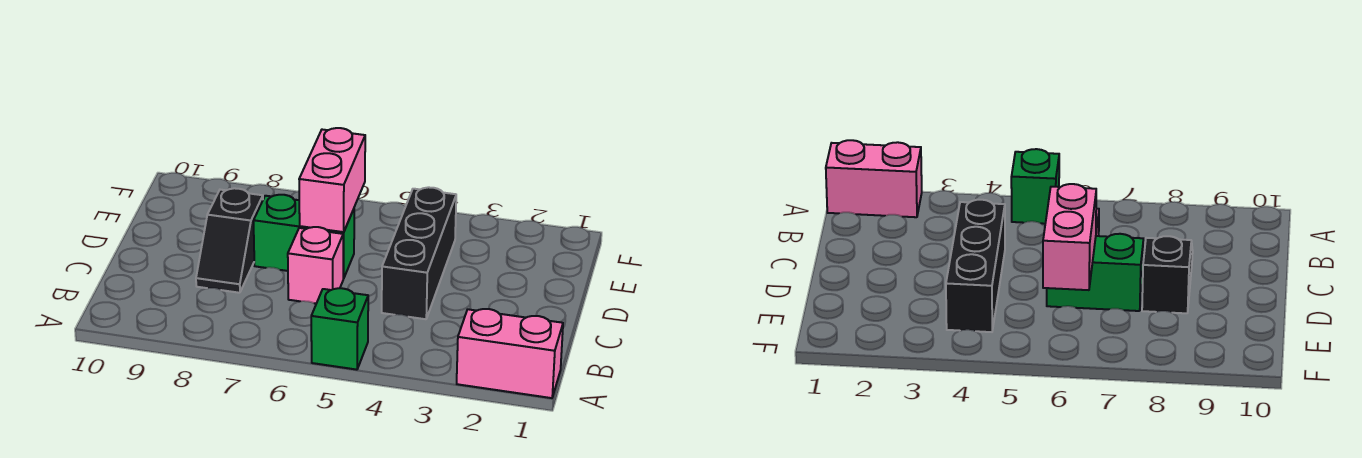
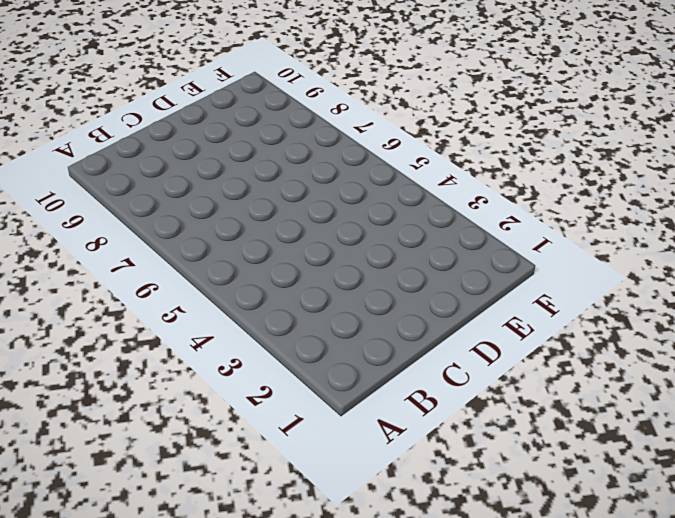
none -> pink 1x2 brick [457,309,563,398]
none -> green 1x1 brick [311,288,368,370]

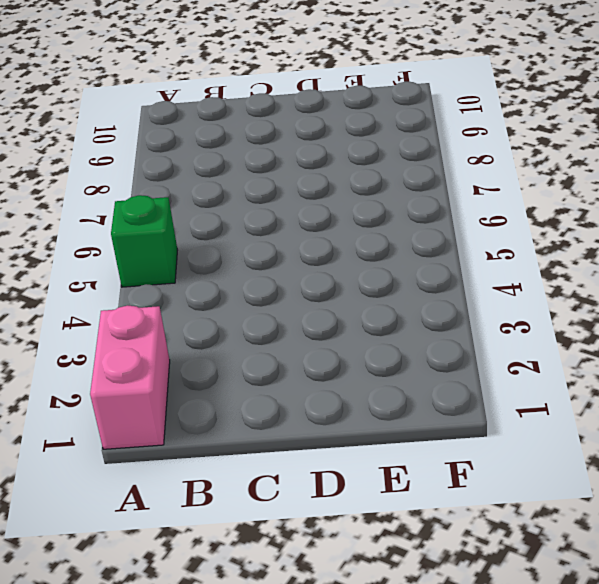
none -> black 1x3 brick [382,187,456,319]
none -> pink 1x1 brick [288,227,344,304]

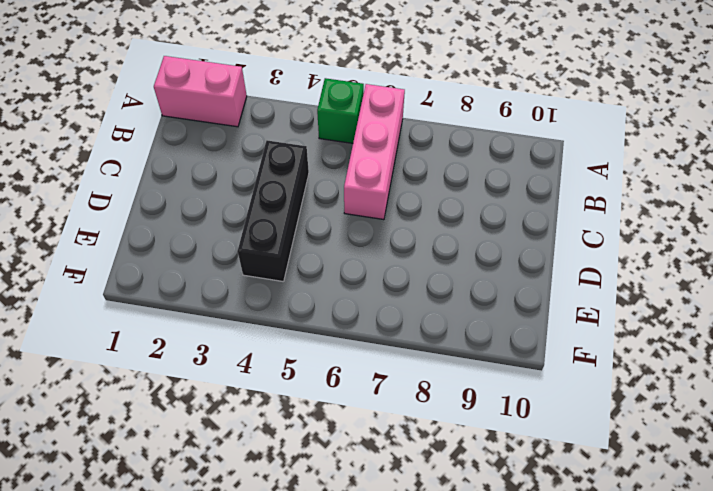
pink 1x3 brick [344,84,405,220] -> pink 1x1 brick [288,227,344,304]
none -> black 1x2 slope [196,188,263,293]
none -> green 1x2 brick [254,195,354,278]

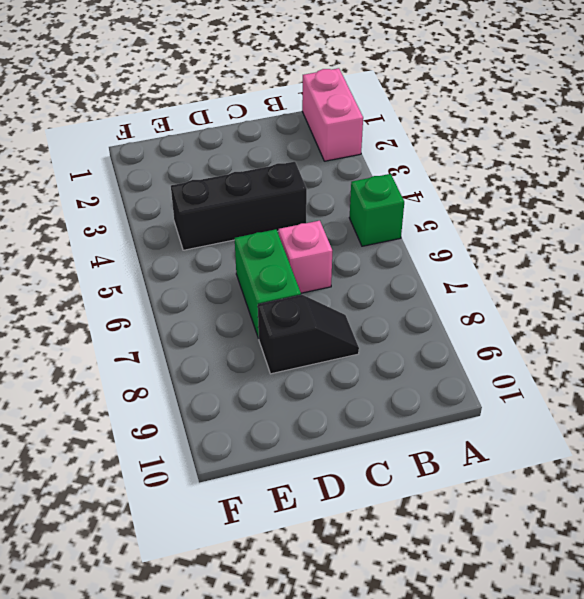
none -> pink 1x2 brick [299,128,365,232]

